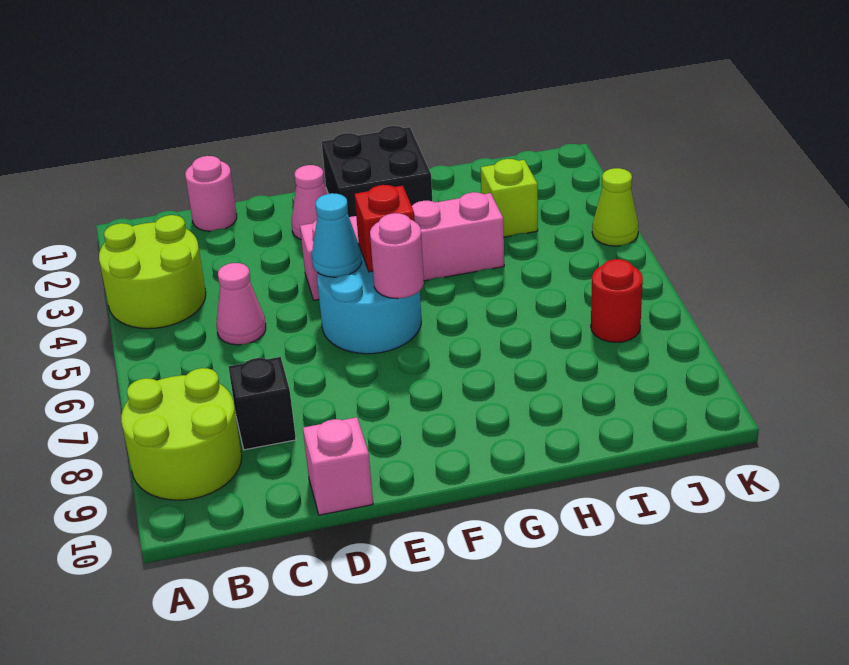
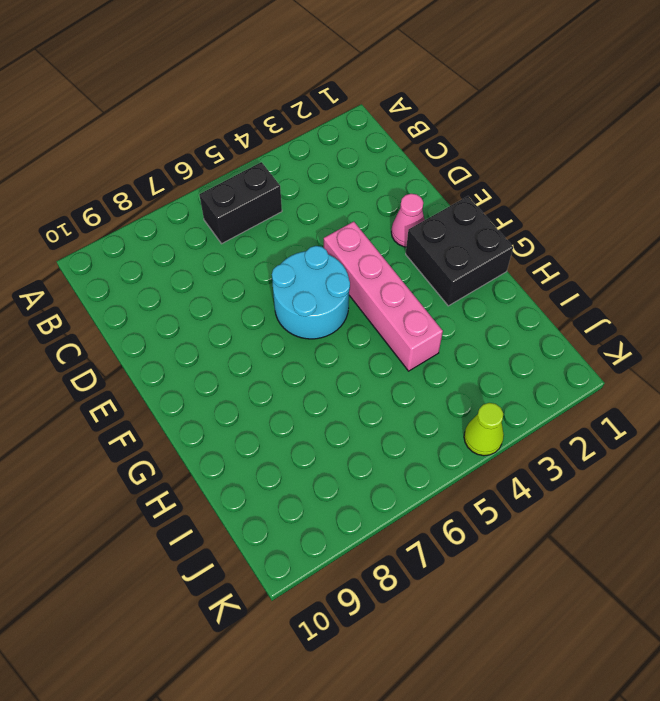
black 1x2 brick [199,162,282,244] -> none
none -> lime 2x2 round brick [99,215,206,329]
none -> lime 2x2 round brick [121,368,242,500]
none -> pink 1x1 round brick [185,156,237,231]

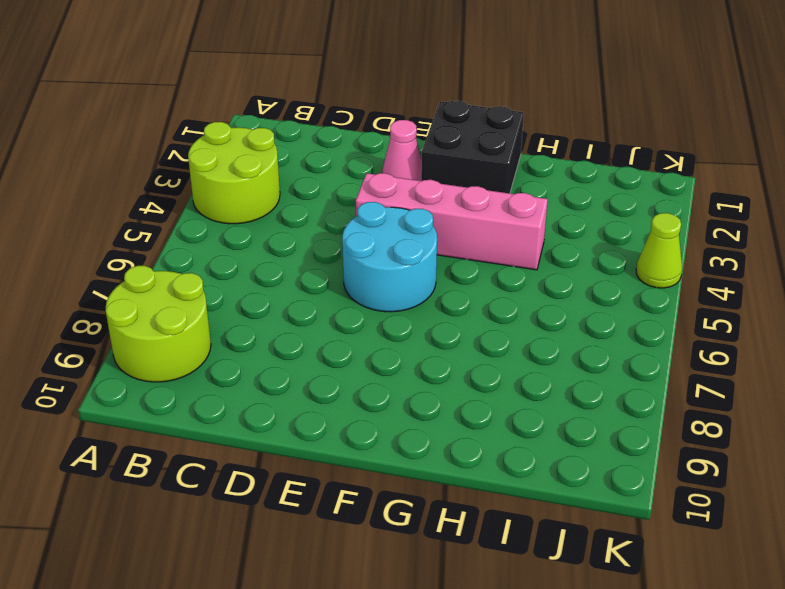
none -> pink 1x1 round brick [185,156,237,231]
none -> pink 1x1 cone [216,263,266,345]
none -> black 1x1 brick [229,357,296,450]

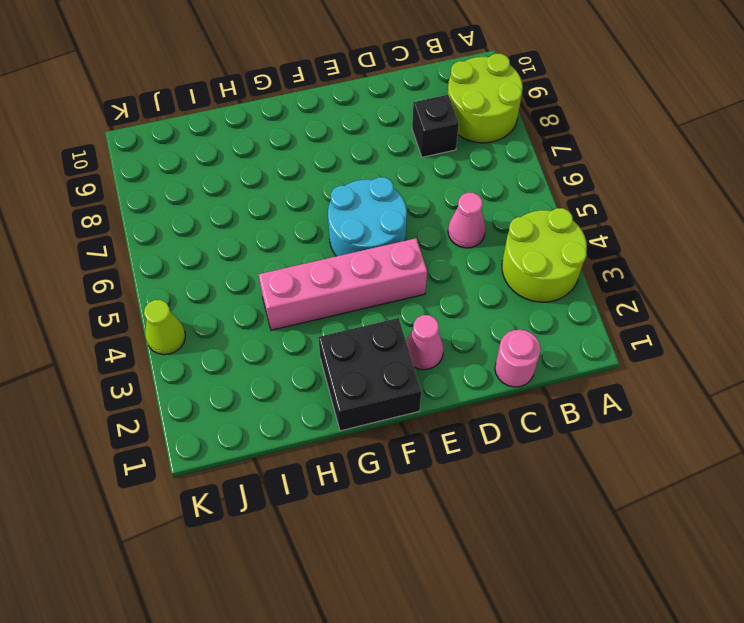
none -> pink 1x1 brick [303,417,373,515]
none -> lime 1x1 brick [481,159,538,237]
none -> red 1x1 round brick [591,259,643,342]

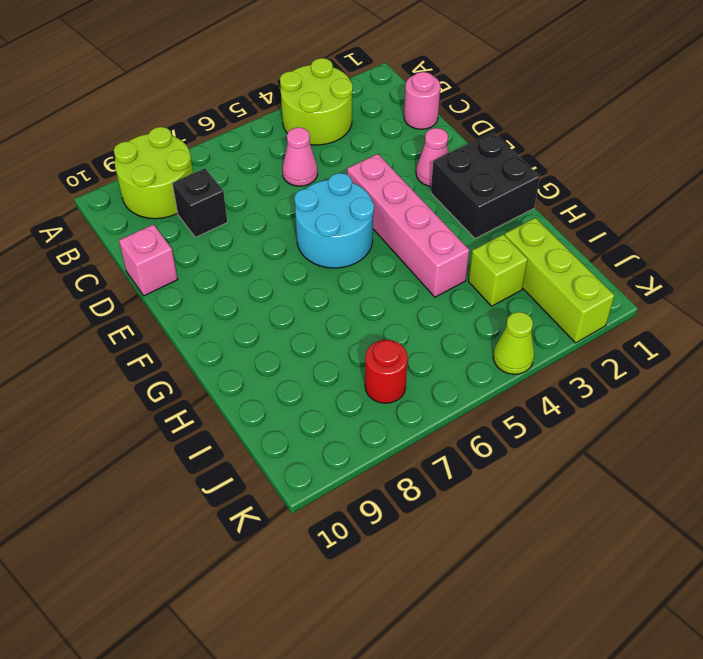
lime 1x3 brick [505,218,614,343] -> none
none -> cyan 1x1 cone [312,193,362,277]
none -> red 1x1 brick [355,185,415,272]
none -> pink 1x1 round brick [370,213,424,299]

